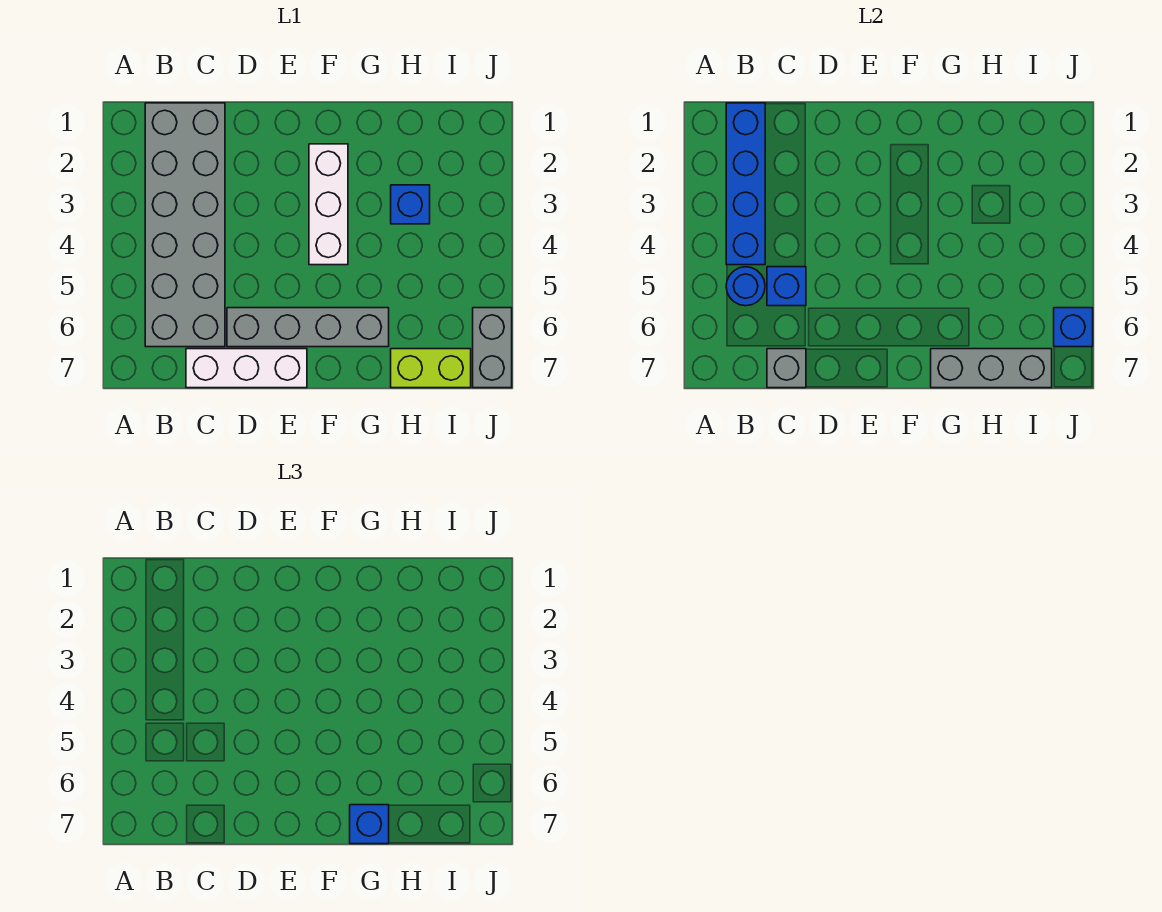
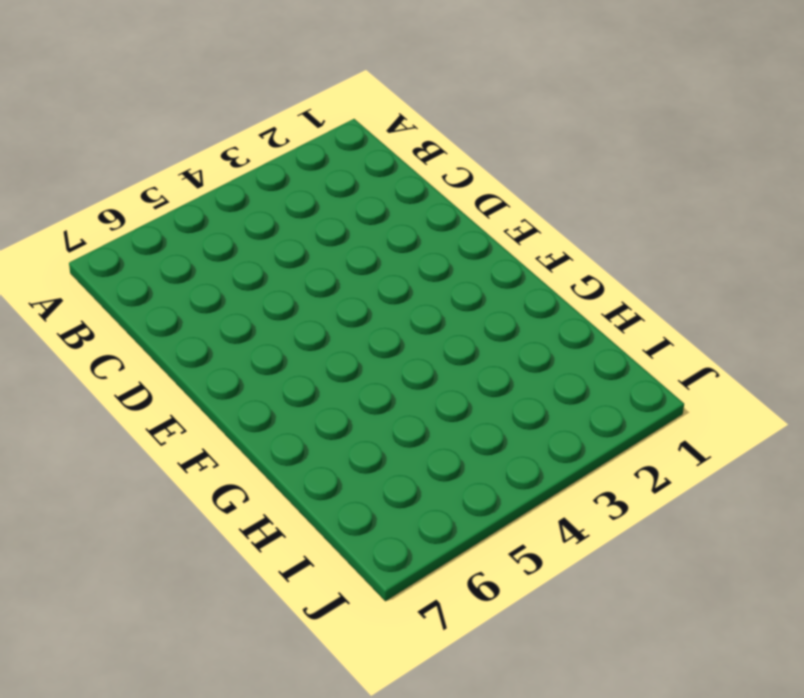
none -> grey 2x6 brick [145,103,225,347]
none -> white 1x3 brick [186,349,307,388]
none -> grey 1x4 brick [227,308,389,347]

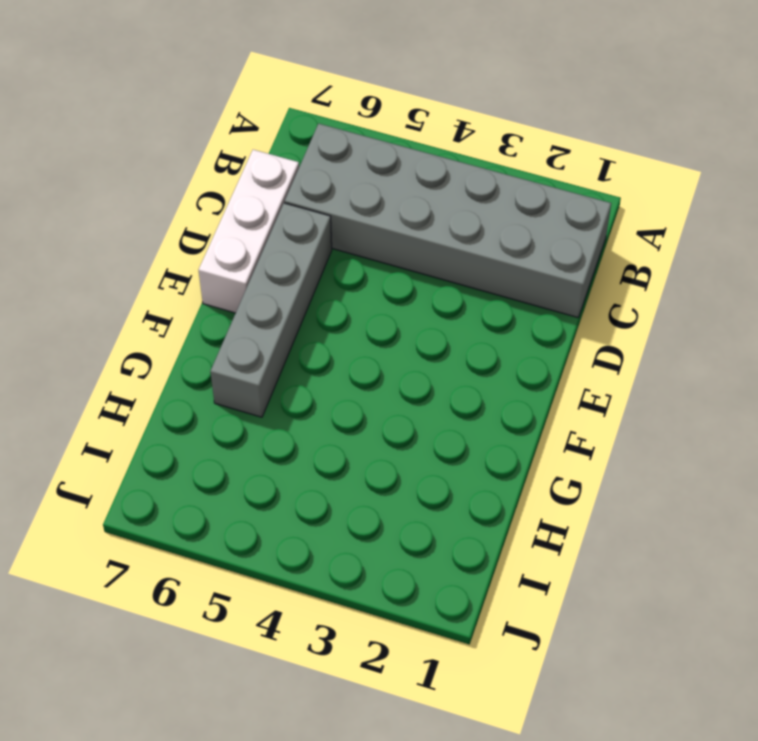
none -> white 1x3 brick [309,144,348,265]
none -> blue 1x1 brick [391,185,430,224]
none -> lime 1x2 brick [391,349,471,388]

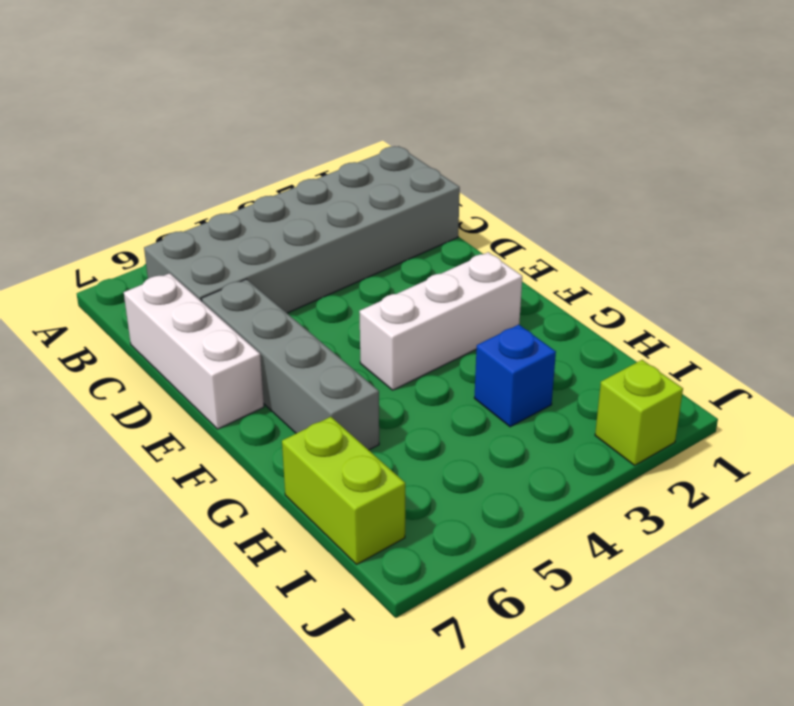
lime 1x1 brick [595,360,683,465] -> none
none -> grey 1x2 brick [473,308,512,388]
none -> blue 1x4 brick [726,103,765,265]
none -> blue 1x1 round brick [726,267,765,306]

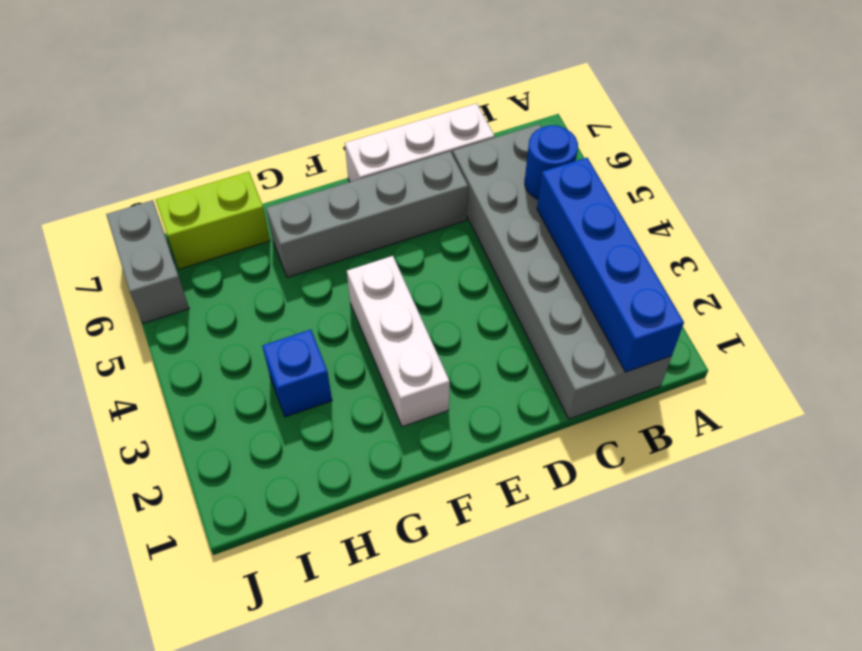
none -> blue 1x1 brick [767,267,806,306]
none -> grey 1x1 brick [767,349,806,388]
none -> grey 1x3 brick [931,349,1052,388]

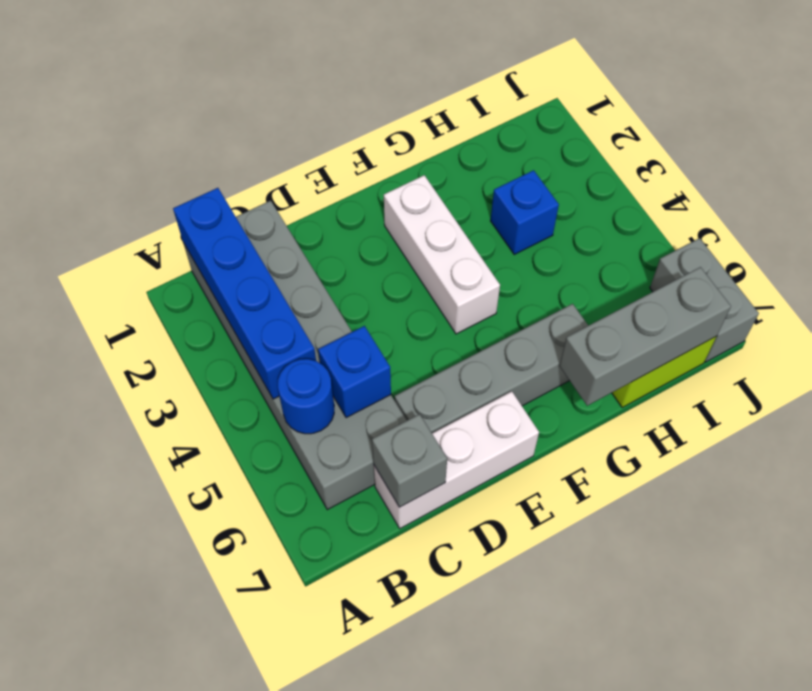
none -> blue 1x1 brick [1054,308,1093,347]
none -> blue 1x1 brick [350,805,389,844]

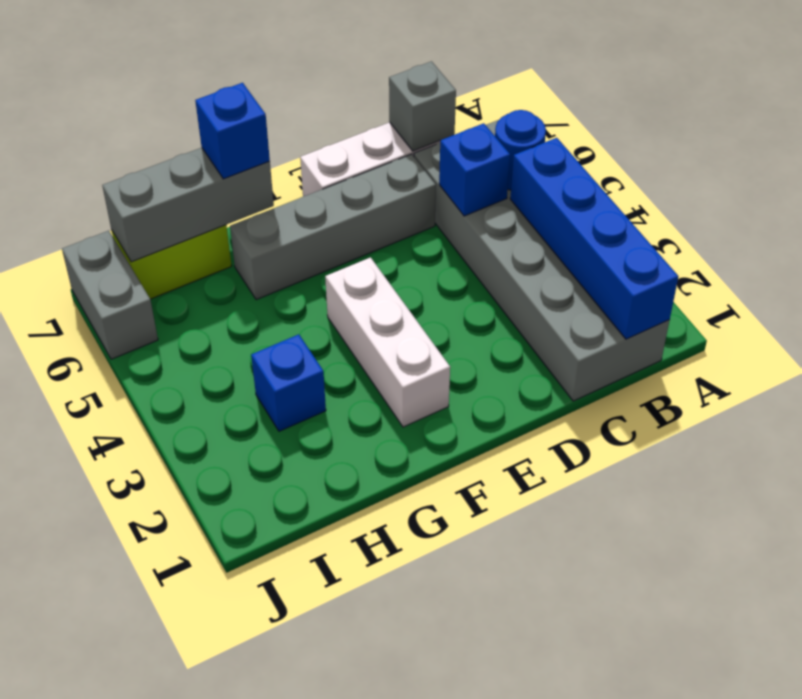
none -> blue 1x1 brick [1054,308,1093,347]

